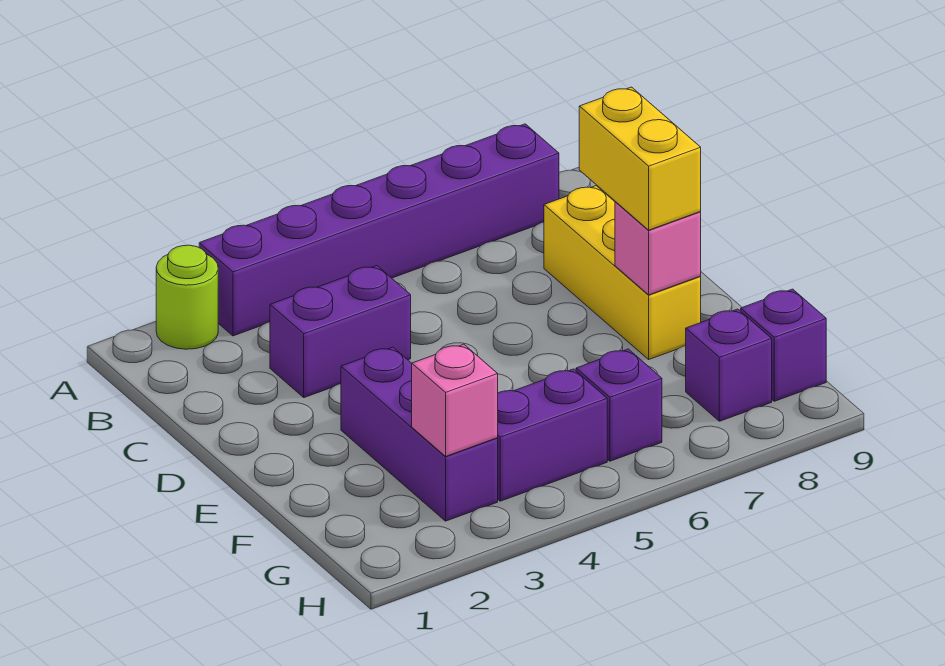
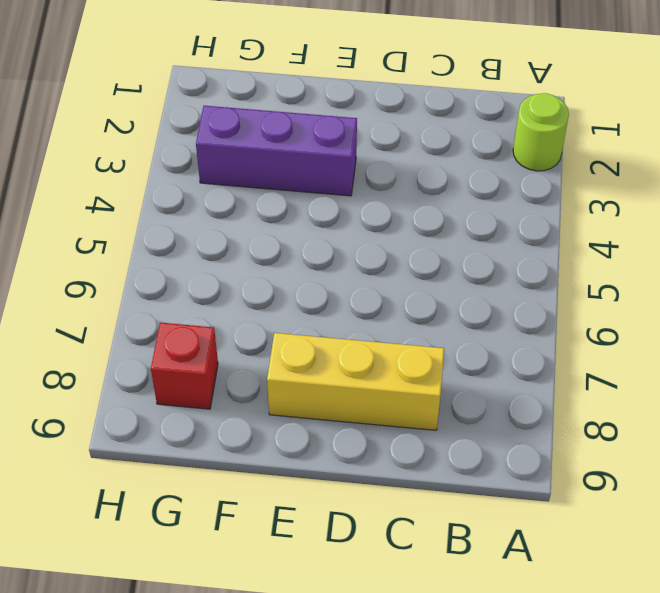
red 1x1 brick [151,323,218,409] -> purple 1x1 brick [686,309,772,421]
none -> purple 1x6 brick [199,124,559,336]
none -> purple 1x2 brick [270,266,411,398]
none -> purple 1x2 brick [498,369,607,501]

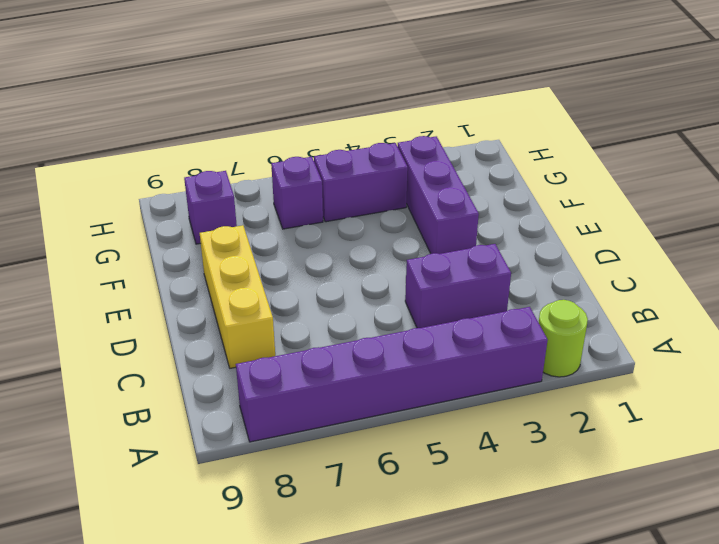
none -> purple 1x1 brick [741,289,826,401]
none -> pink 1x1 brick [615,202,701,295]
none -> pink 1x1 brick [412,344,498,456]

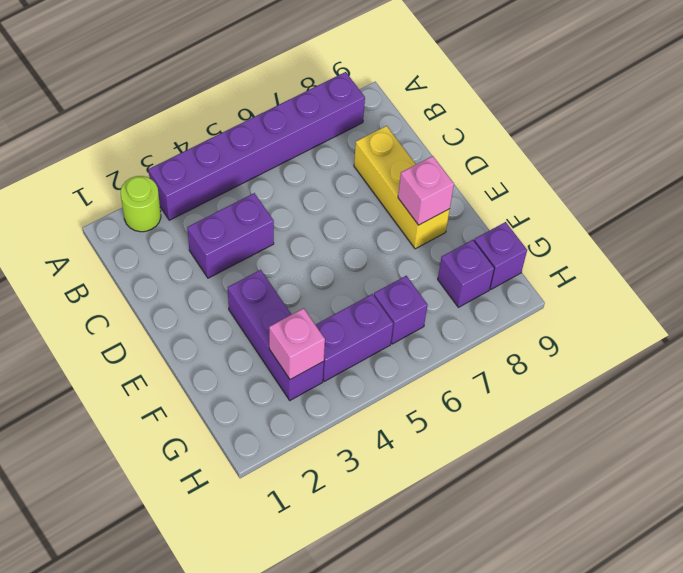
none -> yellow 1x2 brick [579,87,701,230]

